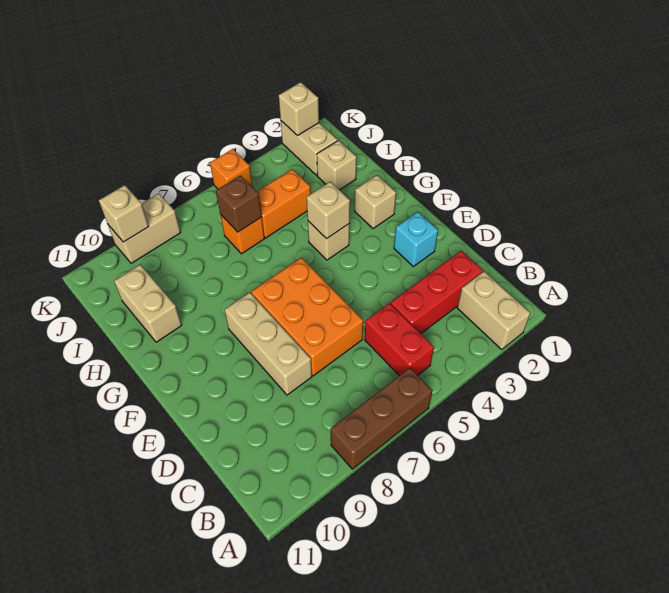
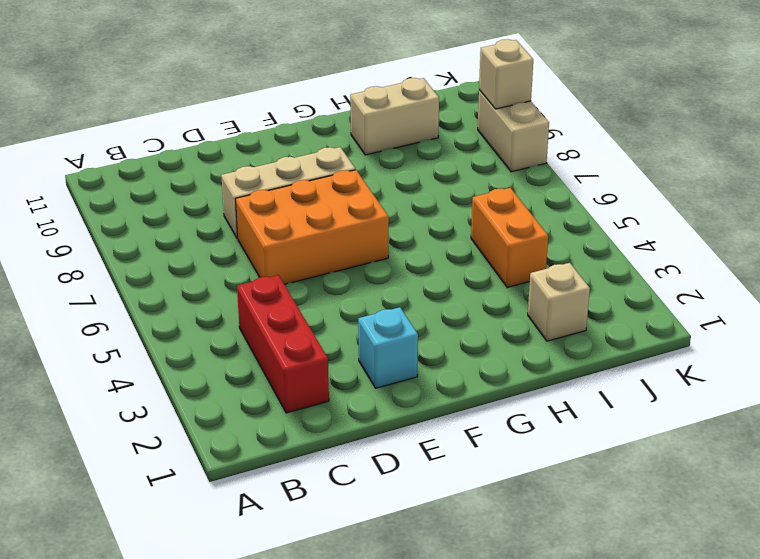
none -> tan 1x2 brick [457,272,530,350]
none -> brown 1x3 brick [331,368,433,469]
none -> red 1x2 brick [365,303,434,375]

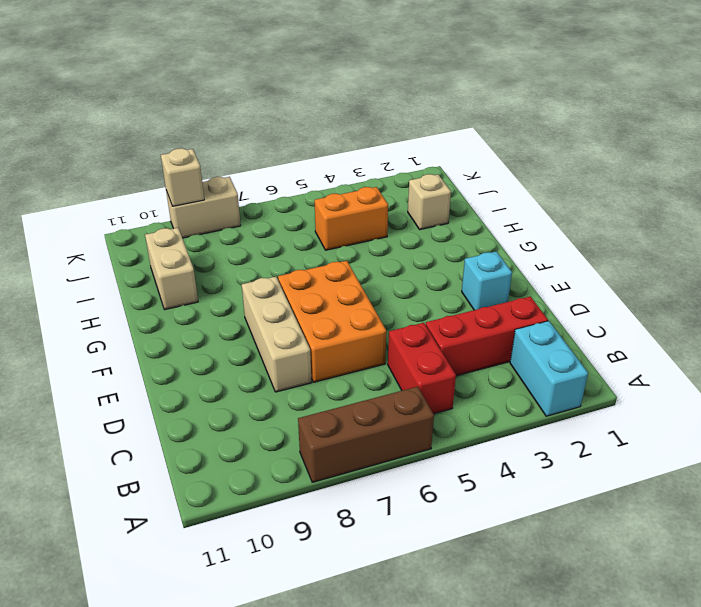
cyan 1x2 brick [510,321,588,416] -> tan 1x2 brick [457,272,530,350]
none -> tan 1x1 brick [355,175,396,229]
none -> tan 1x1 brick [308,221,350,260]
none -> orange 1x1 brick [220,214,264,254]

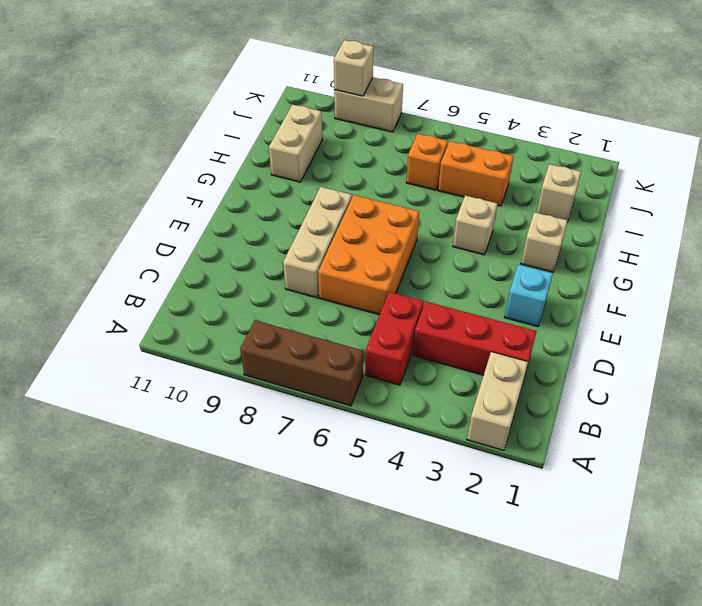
none -> tan 1x2 brick [281,121,338,175]
none -> orange 1x1 brick [210,149,252,189]
none -> tan 1x1 brick [307,182,350,239]

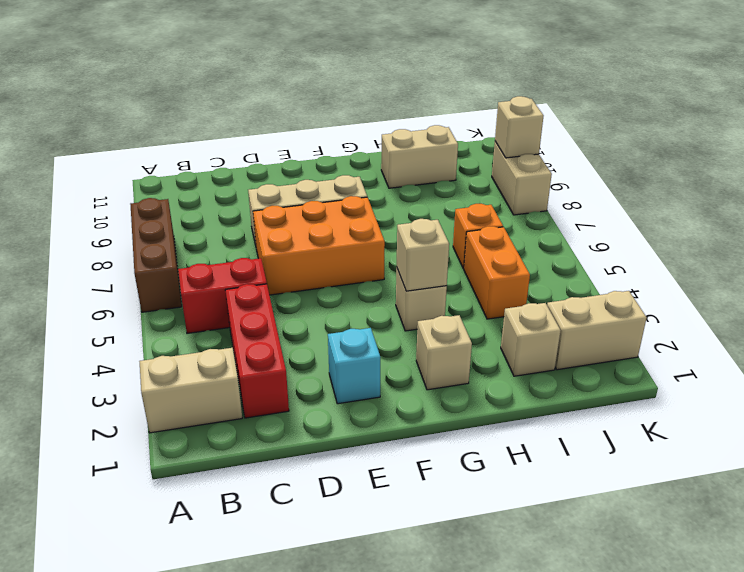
none -> orange 1x1 brick [210,149,252,189]
none -> brown 1x1 brick [216,176,262,232]
none -> tan 1x1 brick [279,82,319,136]

